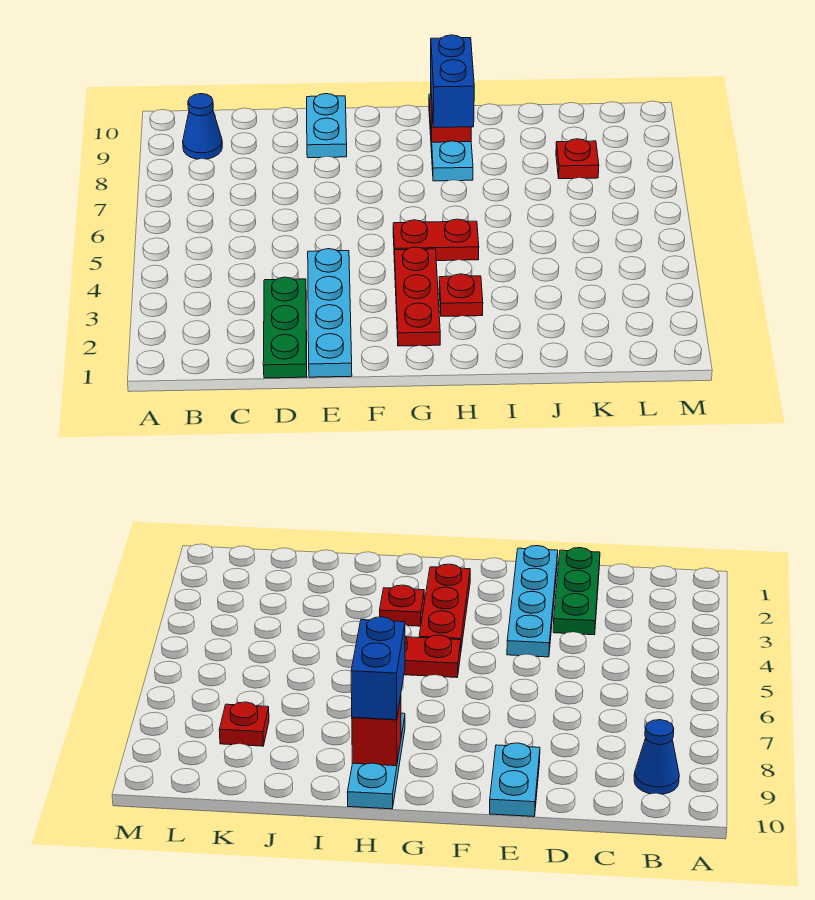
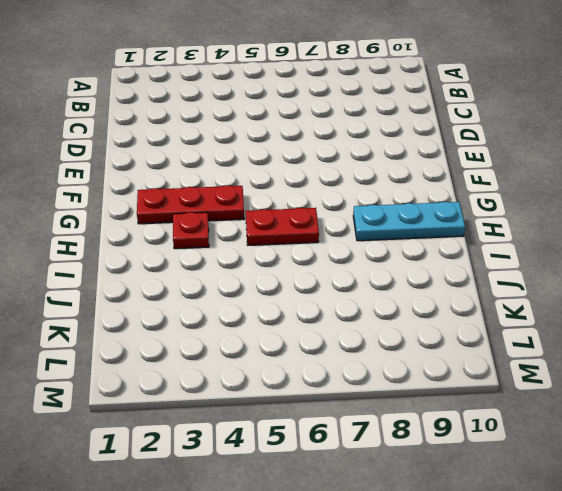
red 1x2 plate [246,208,319,245] -> red 1x2 plate turned to [393,219,479,261]
none -> blue 1x1 cone [183,94,222,159]
none -> green 1x3 plate [263,277,307,378]

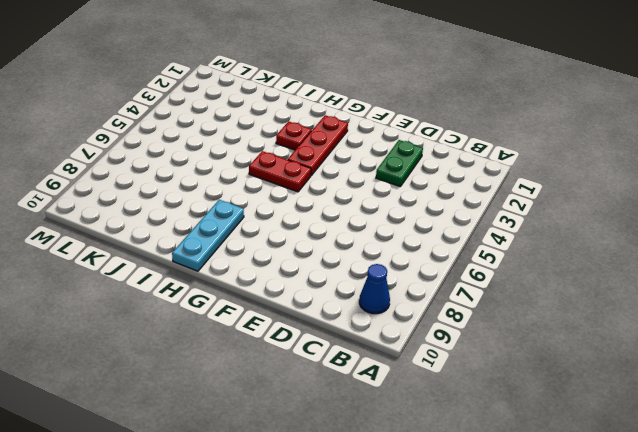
green 1x2 plate [376,140,423,187] -> green 1x3 plate [263,277,307,378]
none -> cyan 1x4 plate [308,249,352,377]
none -> cyan 1x2 plate [307,94,347,158]

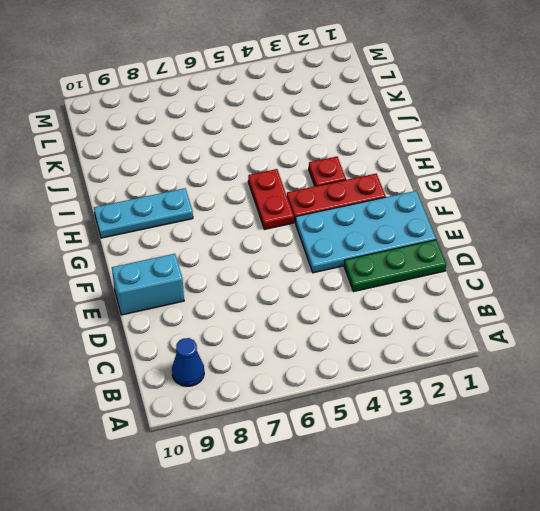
cyan 2x4 plate [296,191,436,273] -> cyan 1x4 plate [308,249,352,377]
cyan 1x2 brick [112,254,184,315] -> cyan 1x2 plate [307,94,347,158]
none -> red 1x1 plate [556,139,599,179]
none -> red 1x1 brick [430,95,472,142]

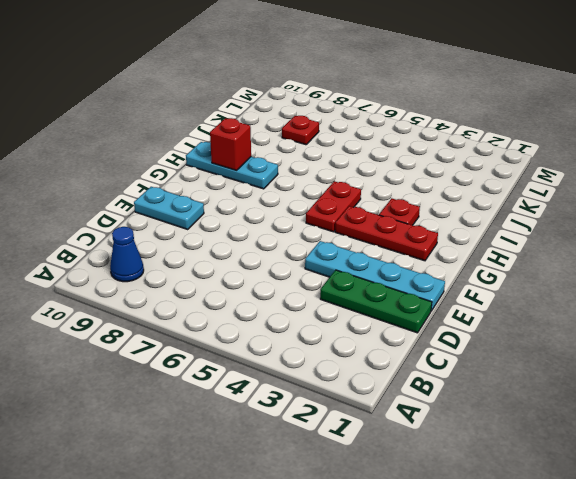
none -> blue 1x2 brick [431,35,474,128]

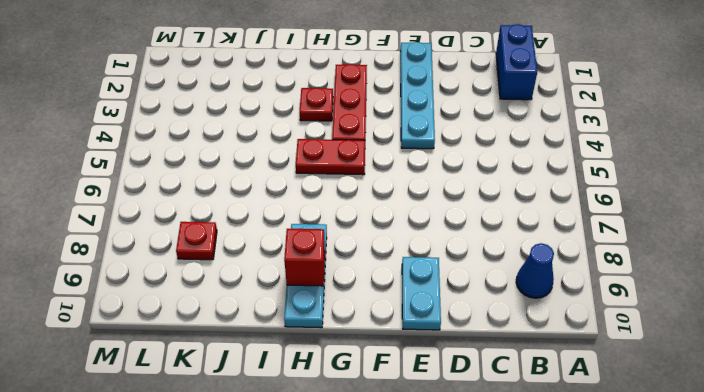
blue 1x2 brick [496,24,537,100] -> blue 1x2 brick moved to [431,35,474,128]
none -> green 1x3 plate [263,277,307,378]

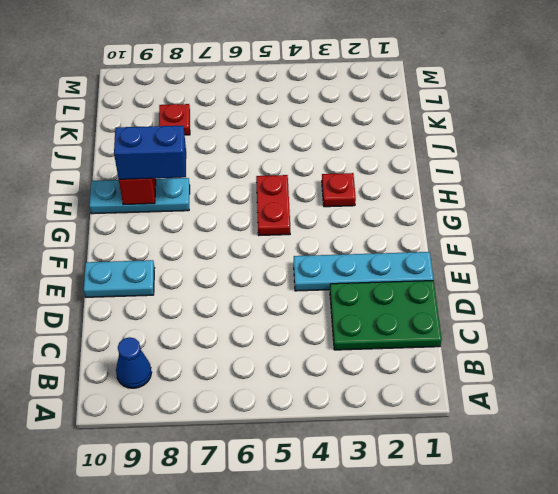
green 2x3 plate [330,281,442,350] -> green 1x3 plate [263,277,307,378]
none -> red 1x3 plate [394,247,440,346]

